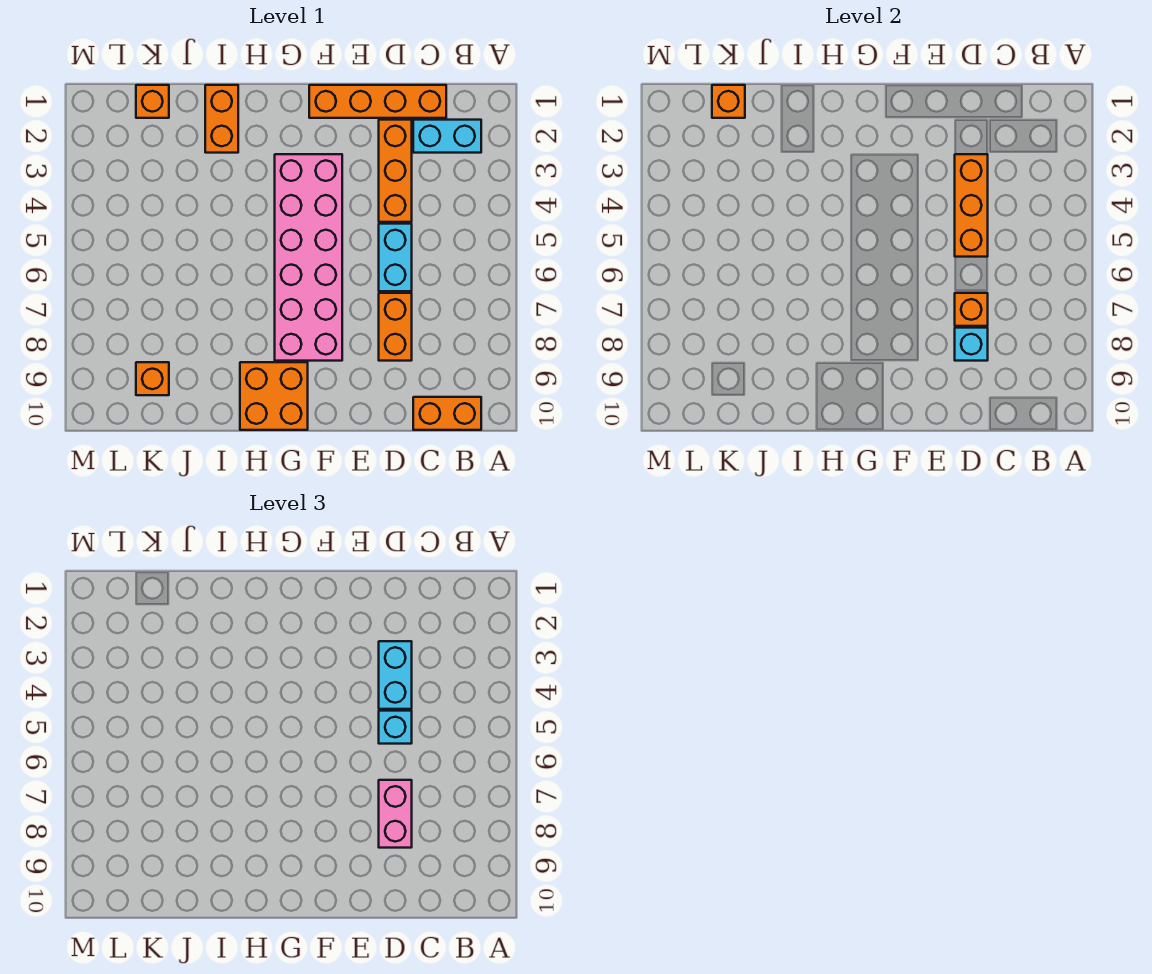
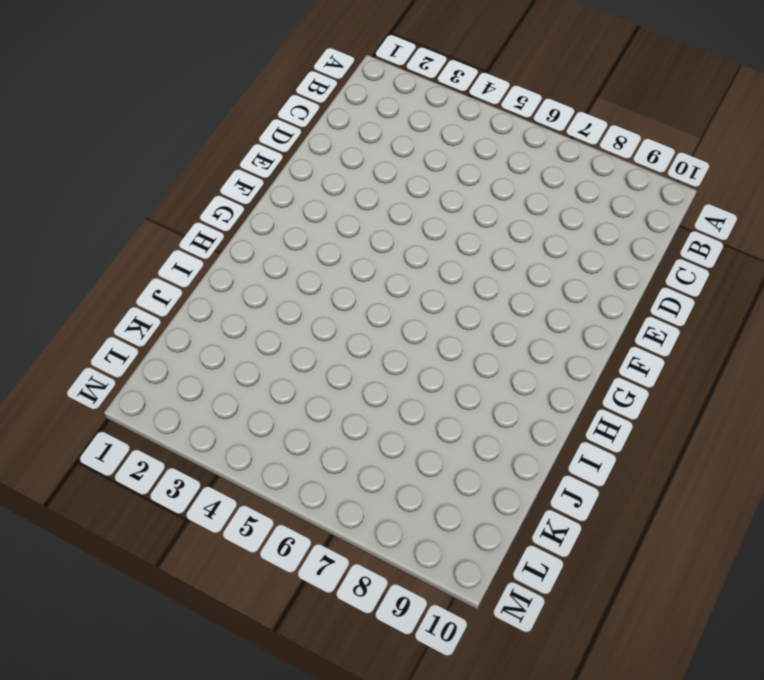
none -> cyan 1x2 brick [413,120,481,153]
none -> orange 1x2 brick [413,397,481,430]
none -> orange 1x4 brick [309,85,446,118]

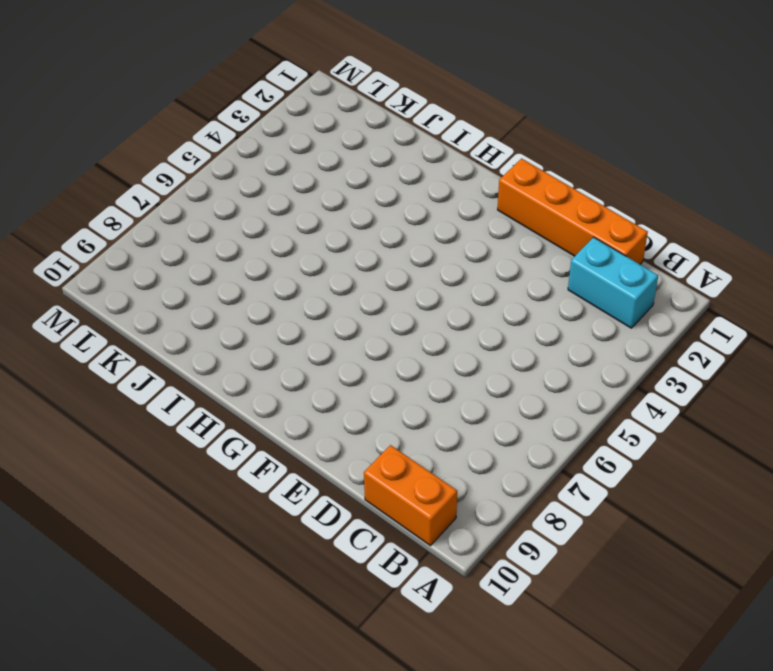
none -> orange 1x3 brick [379,120,412,222]
none -> cyan 1x2 brick [379,224,412,291]
none -> orange 1x2 brick [379,293,412,361]

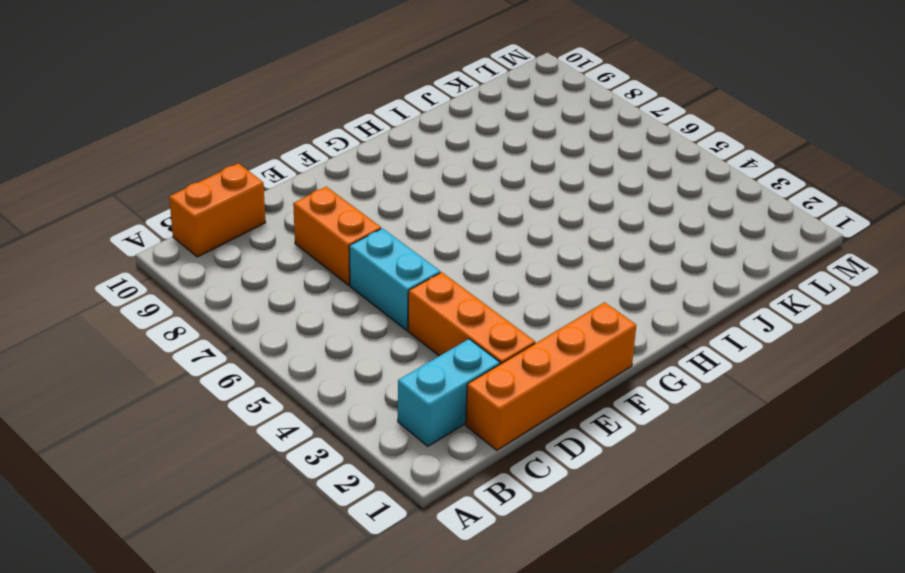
none -> pink 2x6 brick [275,154,342,361]
none -> orange 2x2 brick [240,362,308,430]
none -> orange 1x2 brick [205,85,238,153]

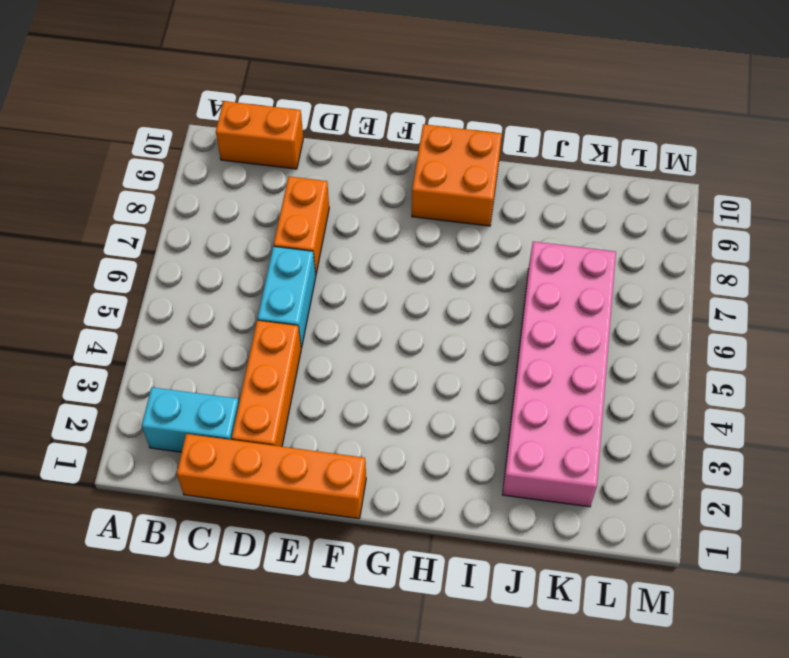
pink 2x6 brick [502,242,616,507] -> pink 2x6 brick moved to [275,154,342,361]
none -> orange 1x2 brick [205,85,238,153]
none -> orange 1x1 brick [136,85,169,118]
none -> orange 1x1 brick [136,362,169,395]

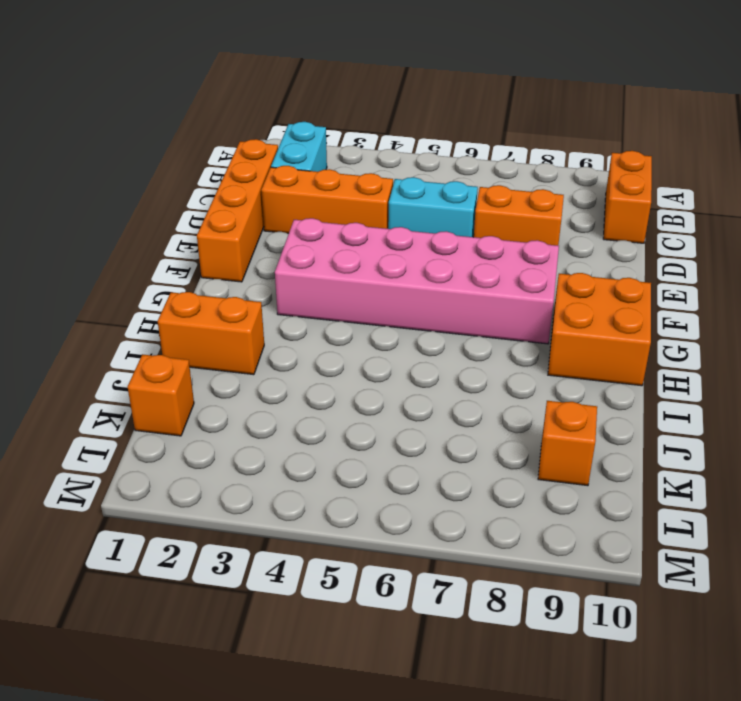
none -> orange 1x3 brick [955,154,988,257]
none -> orange 1x1 brick [955,293,988,326]
none -> cyan 1x1 brick [955,328,988,361]

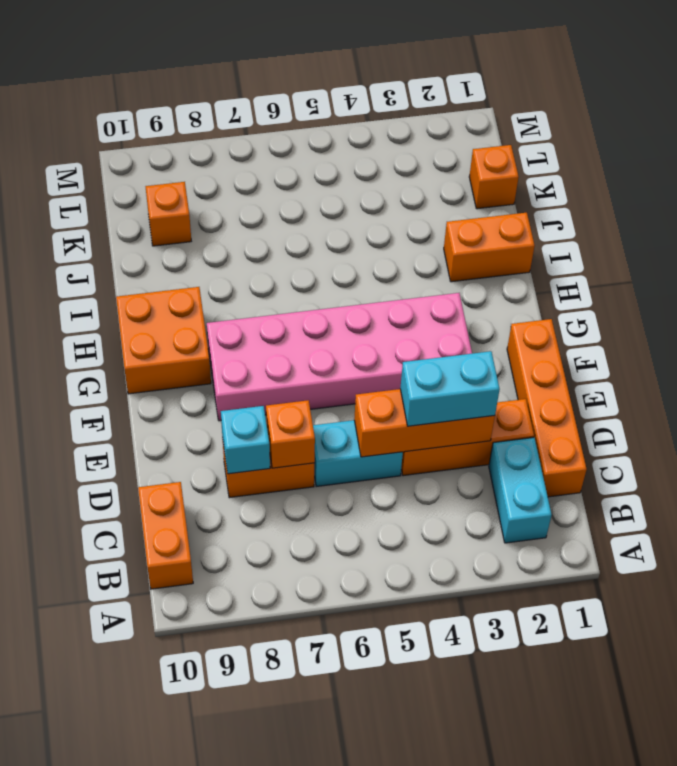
none -> orange 1x1 brick [712,85,745,118]
none -> cyan 1x1 brick [379,711,412,744]
none -> pink 1x2 brick [379,780,412,848]

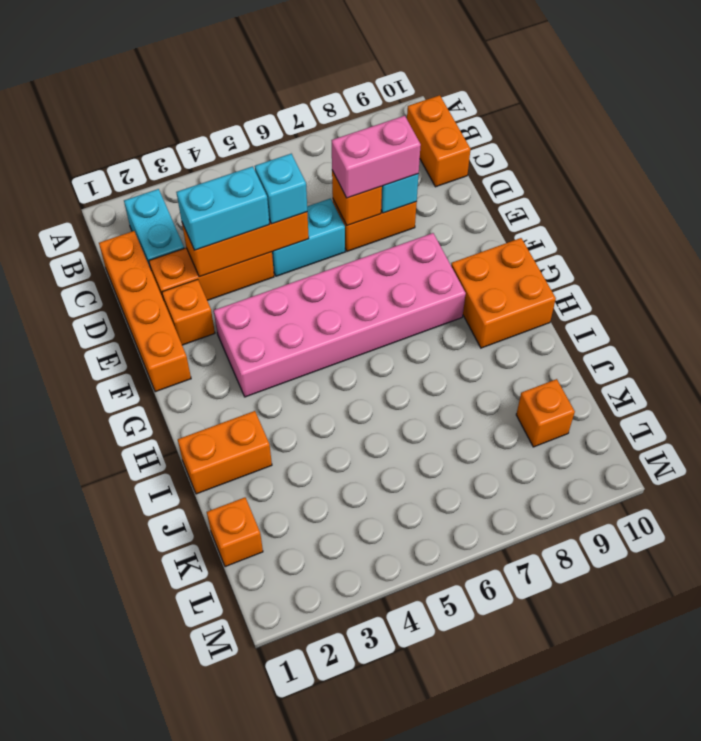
orange 1x1 brick [162,279,215,345] -> orange 1x1 brick moved to [712,85,745,118]

